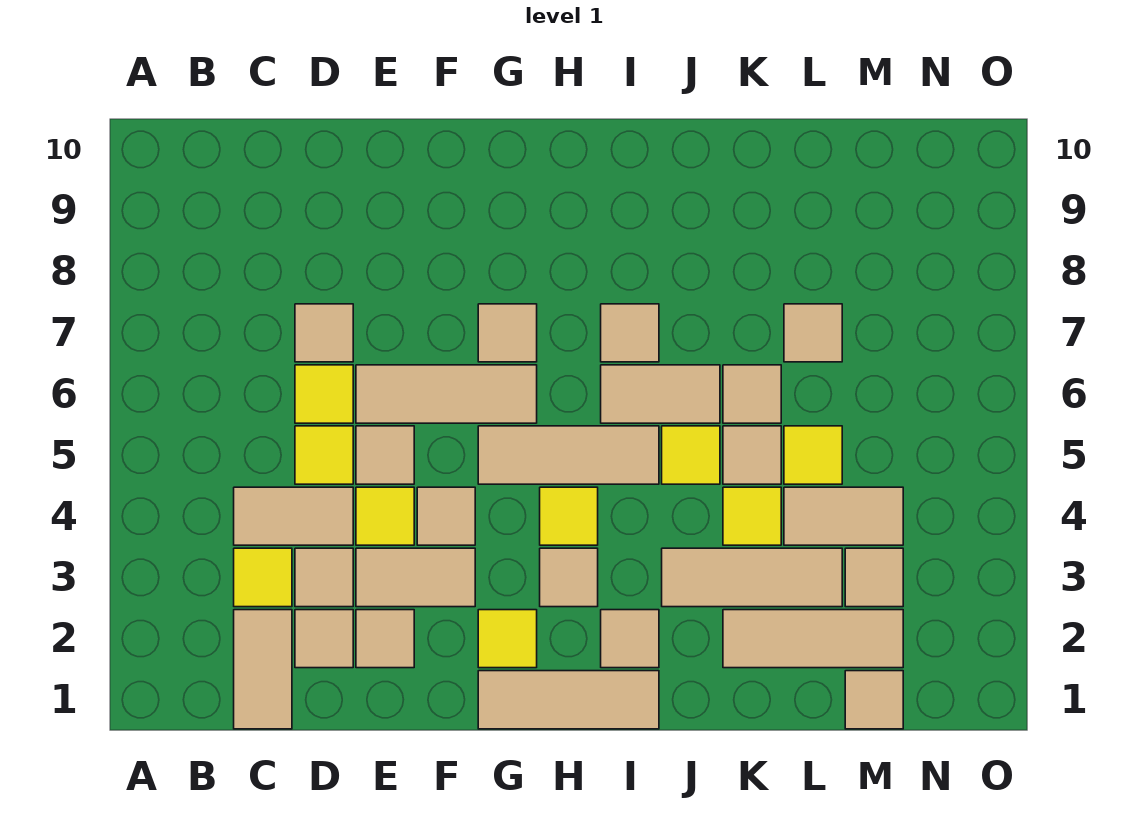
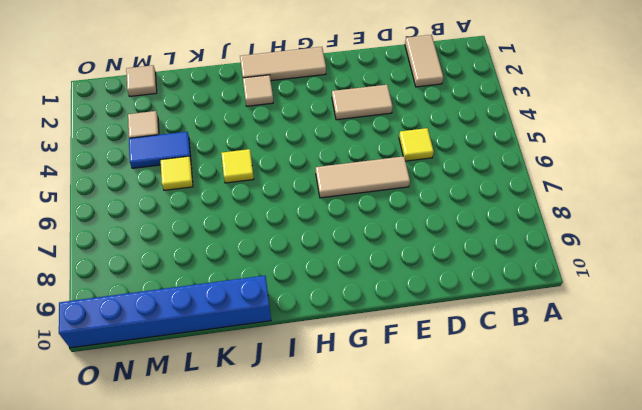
blue 1x6 brick [59,276,271,348] -> none
blue 1x2 tile [129,132,191,168] -> tan 1x2 tile [784,487,903,545]
none -> yellow 1x1 tile [234,548,292,607]
none -> tan 1x2 tile [234,487,353,545]
none -> tan 1x1 tile [295,610,353,668]
none -> tan 1x1 tile [295,548,353,607]

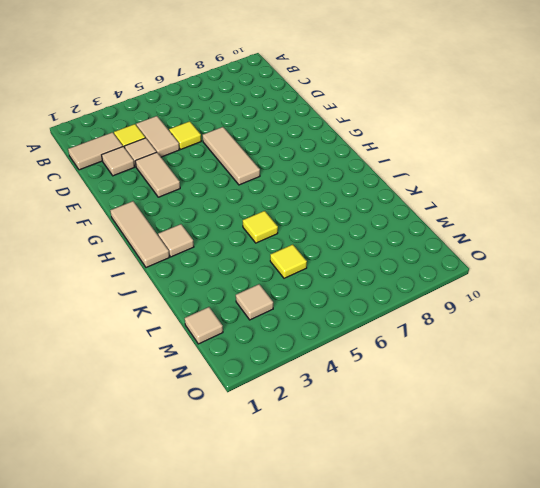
none -> yellow 1x1 tile [295,365,353,423]
none -> tan 1x1 tile [295,304,353,362]
none -> tan 1x1 tile [356,610,414,668]
none -> yellow 1x1 tile [356,487,414,545]

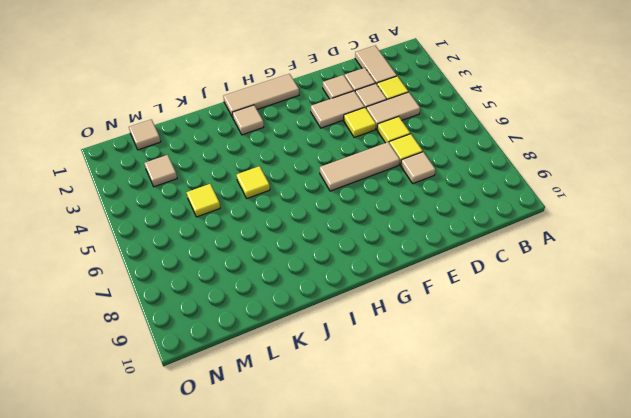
none -> tan 1x1 tile [356,426,414,484]
none -> tan 1x1 tile [417,487,475,545]
none -> yellow 1x1 tile [478,610,537,668]
none -> tan 1x3 tile [478,426,659,484]

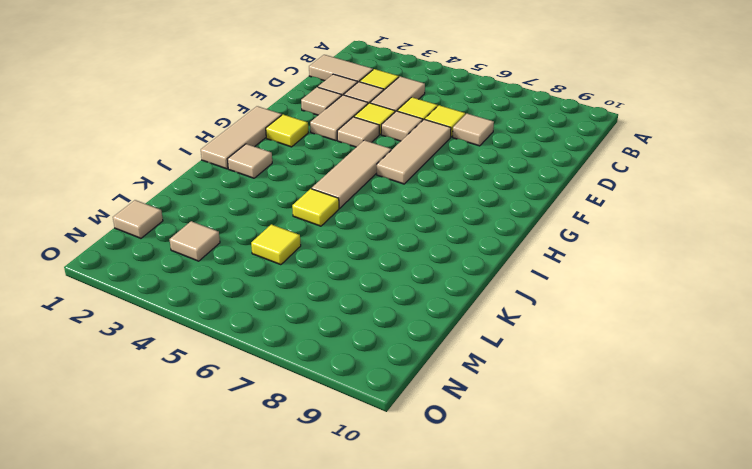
none -> tan 1x1 tile [478,304,537,362]
none -> tan 1x1 tile [540,548,598,607]
none -> yellow 1x1 tile [540,487,598,545]
none -> tan 1x2 tile [601,365,720,423]

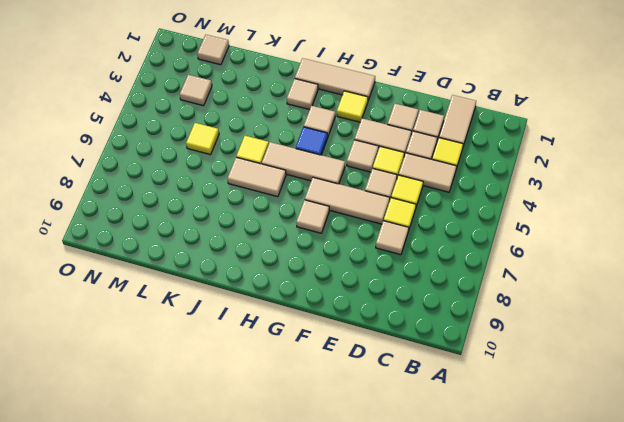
blue 1x1 tile [296,127,328,155] -> yellow 1x1 tile [540,487,598,545]
none -> tan 1x1 tile [601,304,659,362]
none -> tan 1x3 tile [662,548,842,607]
none -> tan 1x3 tile [723,610,903,668]
none -> yellow 1x1 tile [723,487,781,545]

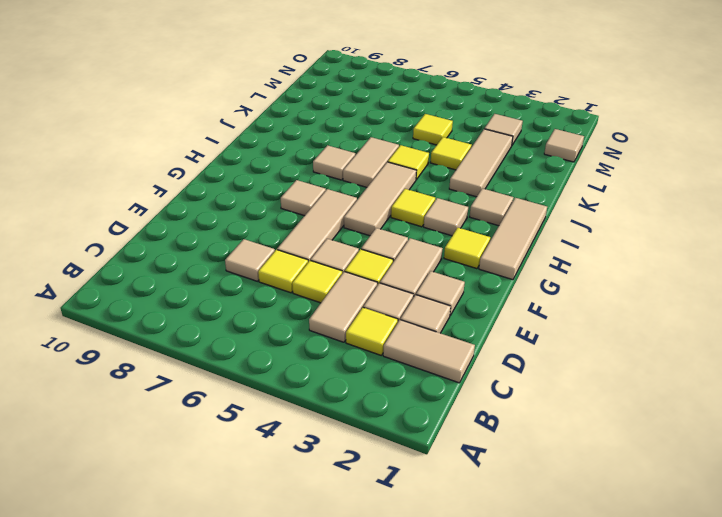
none -> tan 1x3 tile [723,610,903,668]
none -> tan 1x1 tile [723,426,781,484]
none -> tan 1x1 tile [723,365,781,423]
none -> tan 1x2 tile [784,487,903,545]

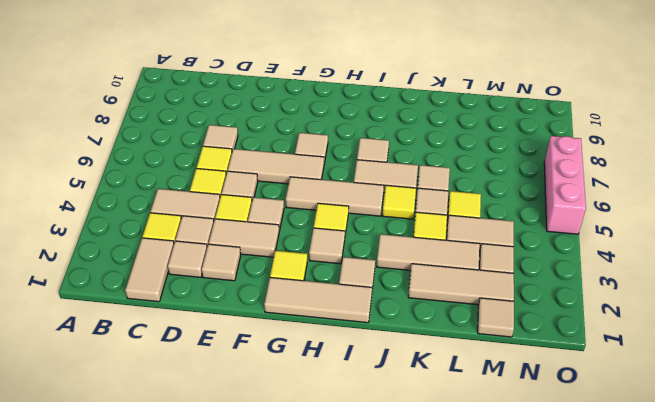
pink 1x3 brick [544,136,586,234] -> none
none -> tan 1x1 tile [784,304,842,362]

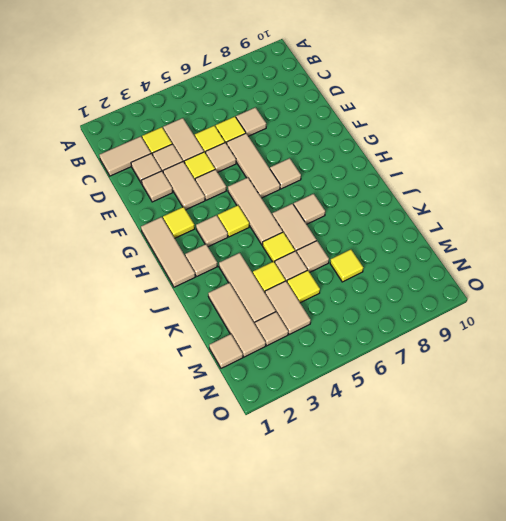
yellow 1x1 tile [330,250,363,282] -> tan 1x1 tile [784,304,842,362]

